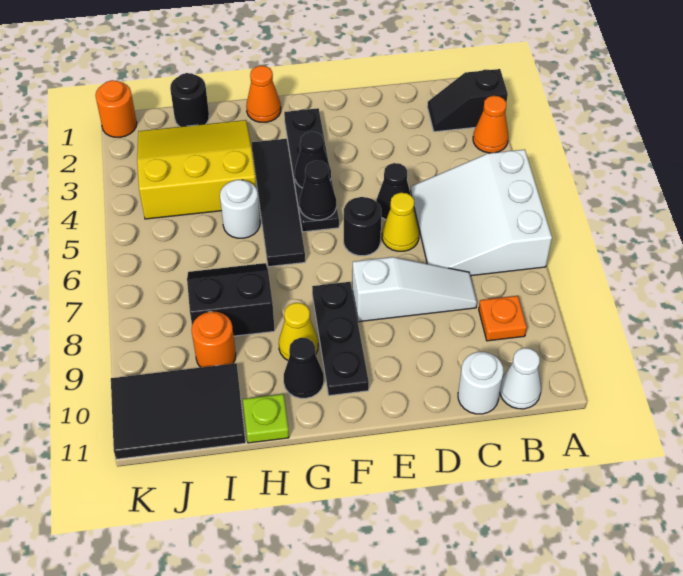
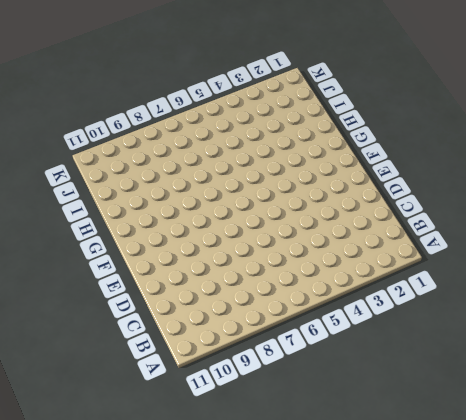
none -> black 1x2 slope [427,69,508,132]
none -> orange 1x1 cone [473,96,509,153]
none -> white 3x3 slope [411,150,552,276]

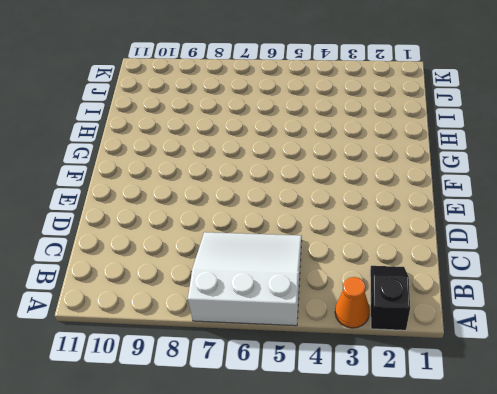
none -> orange 1x1 plate [479,296,527,341]
none -> white 1x1 cone [500,348,541,409]
none -> white 1x3 slope [352,257,477,322]

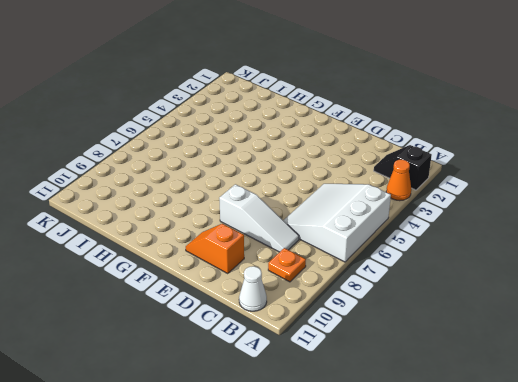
orange 1x2 slope [186,224,244,273] -> none
none -> white 1x1 round brick [458,352,503,414]
none -> black 1x1 cone [376,163,411,220]
none -> yellow 1x1 cone [382,193,419,251]

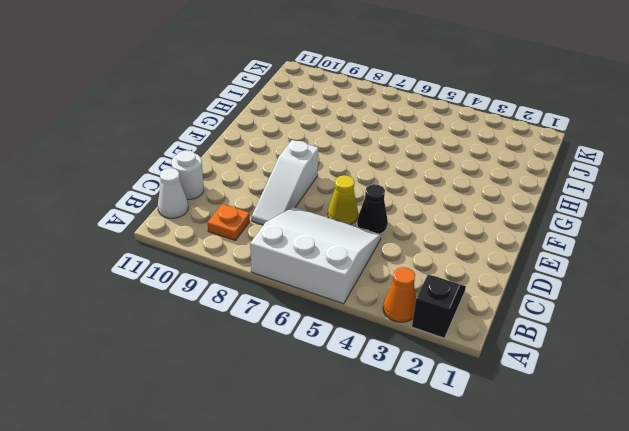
none -> black 1x1 round brick [344,197,381,256]
none -> black 1x4 plate [284,108,339,232]
none -> black 1x3 plate [312,282,369,396]

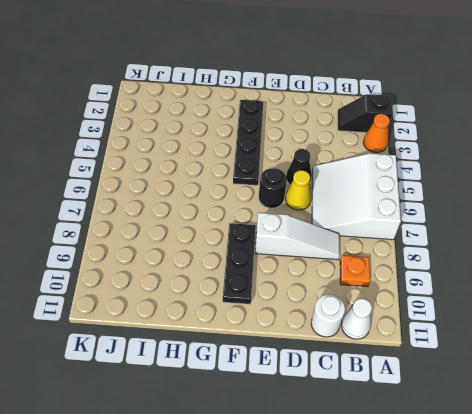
none -> orange 1x1 cone [246,66,281,122]
none -> black 1x4 tile [252,139,305,267]
none -> yellow 1x1 cone [279,303,318,360]

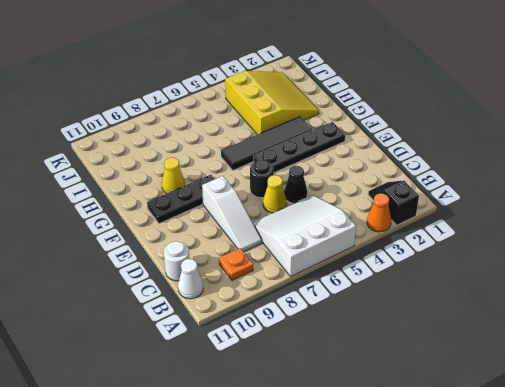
none -> orange 1x1 cone [246,66,281,122]
none -> black 1x1 cone [284,338,324,398]
none -> white 1x1 round brick [220,180,260,238]

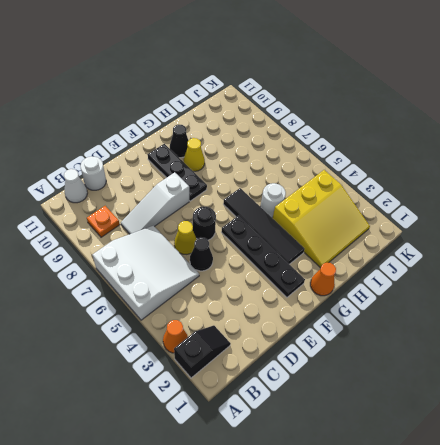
none -> black 2x2 slope [187,263,275,336]
none -> lime 1x1 plate [243,394,289,443]
none -> black 1x1 round brick [170,73,209,127]

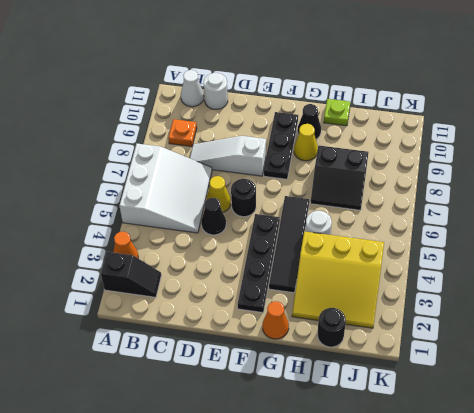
none -> orange 1x1 round brick [192,312,236,368]
none -> black 2x3 tile [111,363,246,459]
none -> orange 1x1 round brick [95,80,137,137]

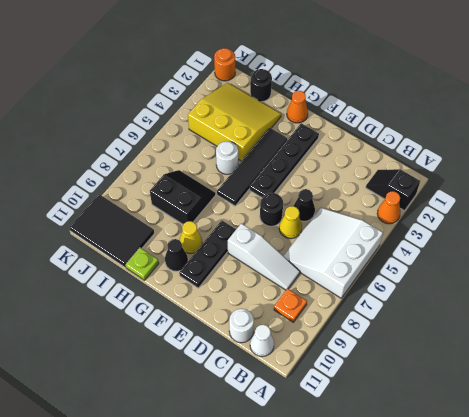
none -> orange 1x1 round brick [192,312,236,368]
none -> black 1x1 cone [295,132,331,188]
none -> black 1x1 cone [299,161,336,220]

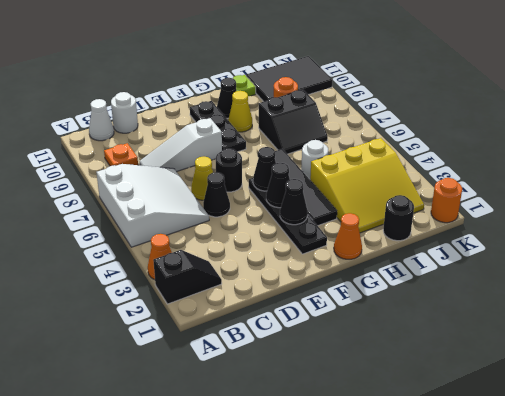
black 1x1 cone [280,179,307,225] -> none

